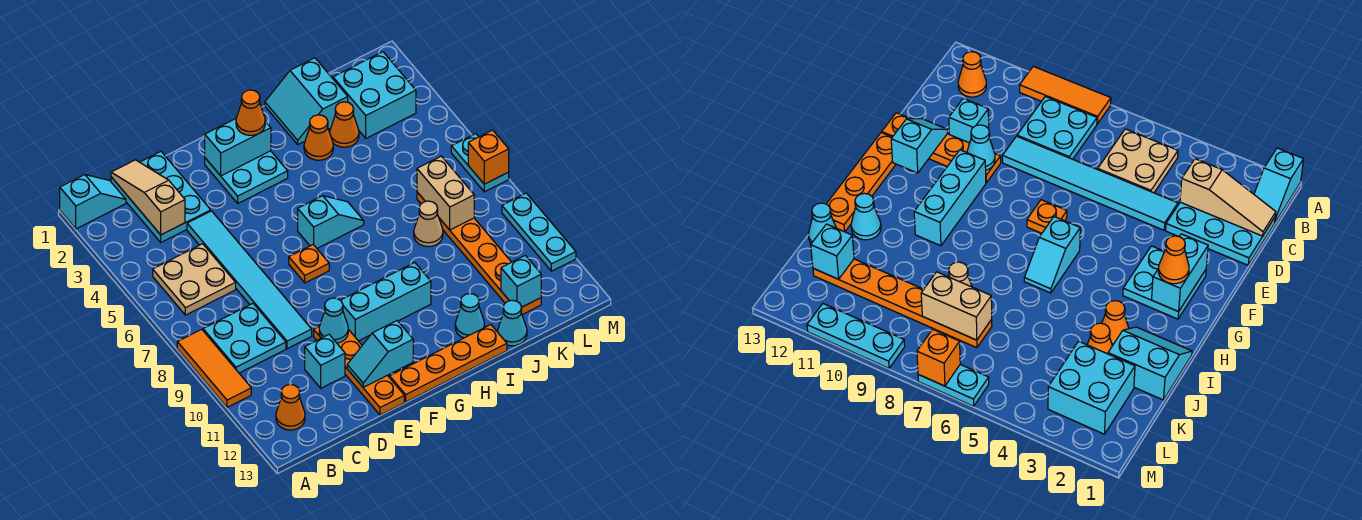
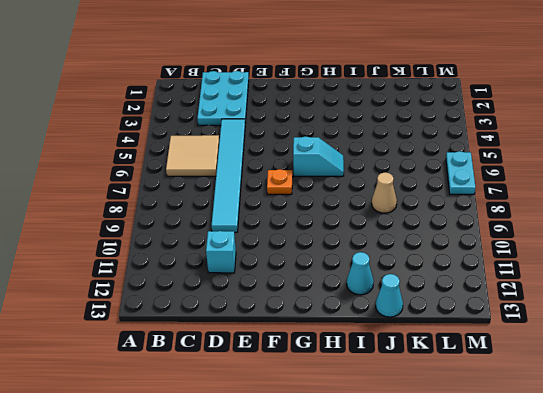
tan 2x2 tile [166,135,219,176] -> tan 2x2 plate [153,244,236,315]
none -> cyan 1x2 slope [60,175,126,229]
none -> orange 1x3 tile [177,329,251,408]
none -> cyan 2x2 plate [203,304,286,373]
none -> orange 1x1 cone [276,385,305,430]

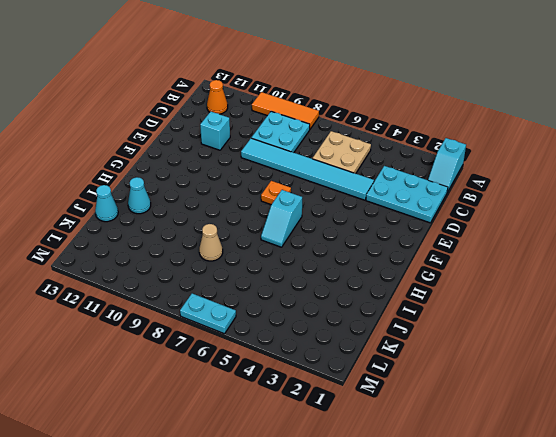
none -> orange 1x4 plate [314,327,404,415]
none -> cyan 2x2 plate [205,151,288,203]
none -> cyan 1x3 brick [340,263,431,341]
none -> orange 1x4 plate [390,325,507,402]

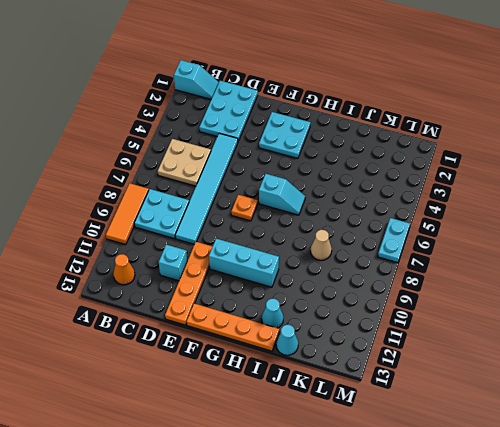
none -> cyan 2x2 slope [265,58,348,145]
none -> orange 1x1 cone [304,115,333,160]
none -> orange 1x1 cone [330,102,359,147]
none -> cyan 2x2 brick [333,52,416,138]

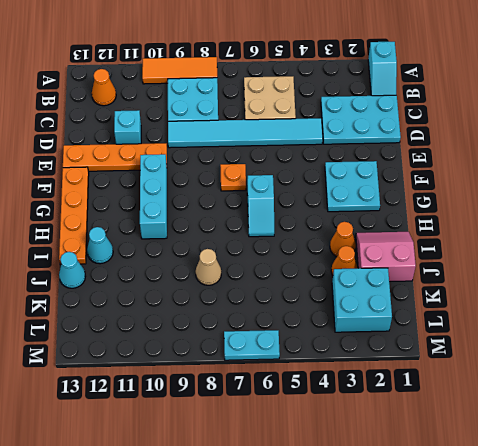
pink 2x2 slope [356,232,416,282] -> cyan 2x2 slope [265,58,348,145]
none -> orange 1x6 plate [417,192,541,315]
none -> cyan 1x3 plate [502,193,576,271]
none -> tan 1x3 slope [111,160,185,235]
none -> cyan 1x1 cone [319,298,348,343]

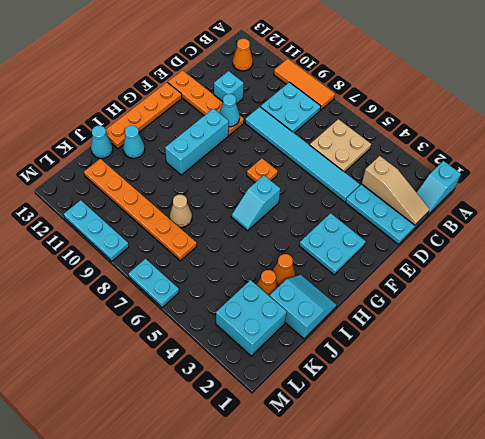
none -> cyan 1x2 slope [347,321,413,387]
none -> cyan 1x2 brick [205,119,271,176]
none -> tan 1x2 brick [417,156,474,230]
none -> cyan 1x1 brick [501,255,541,307]

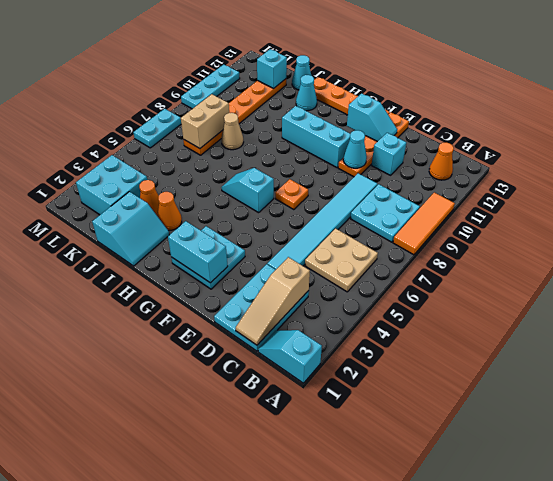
none -> orange 1x1 brick [468,130,509,184]
none -> orange 1x1 cone [236,90,265,135]

